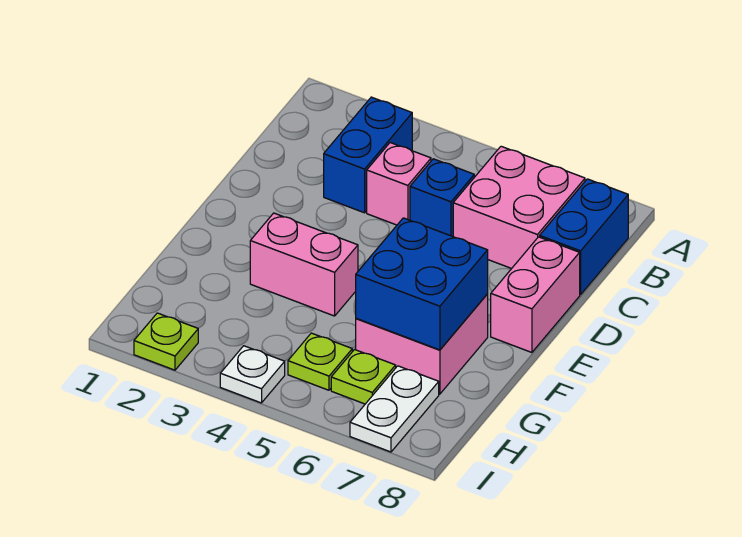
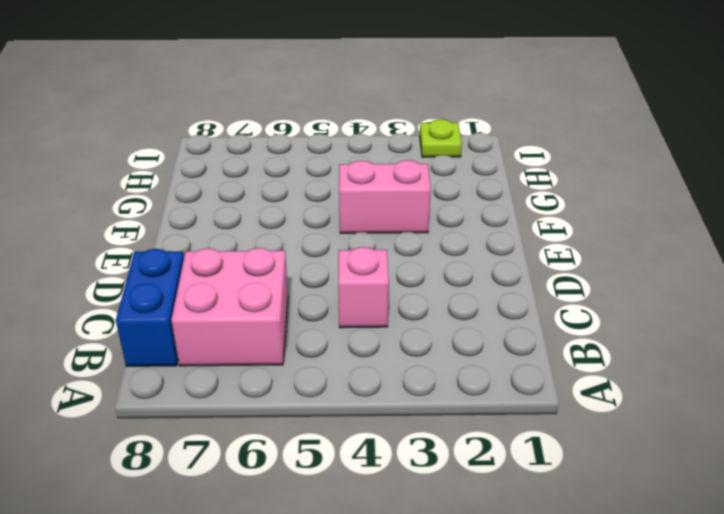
none -> blue 1x2 brick [324,97,412,213]
none -> blue 1x1 brick [410,159,474,237]
none -> pink 1x2 brick [491,237,580,353]

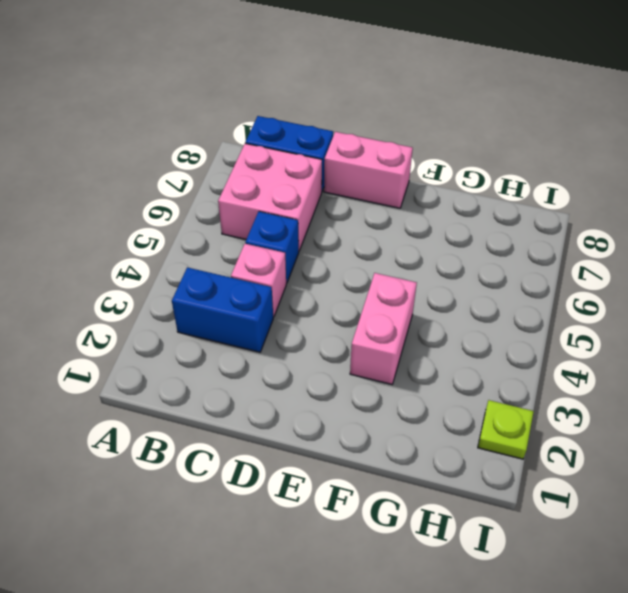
none -> pink 2x2 brick [356,294,488,394]
none -> lime 1x1 plate [288,333,352,390]
none -> lime 1x1 plate [331,350,396,404]

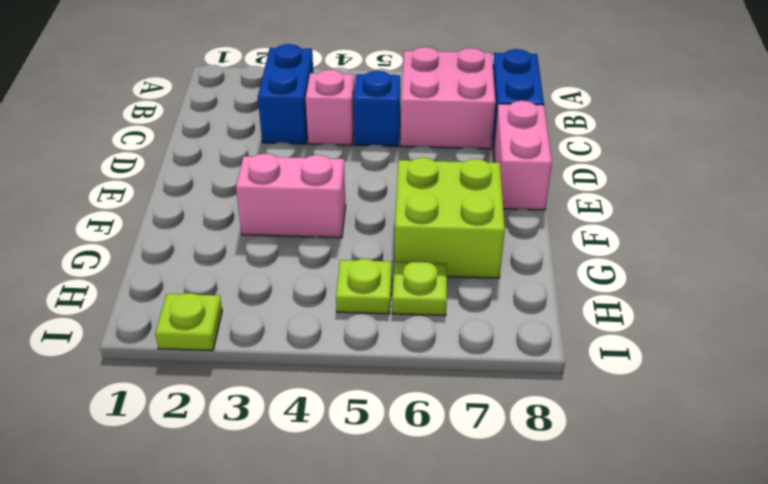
lime 2x2 brick [395,158,505,278] -> pink 2x2 brick [356,294,488,394]
none -> white 1x2 plate [350,366,439,452]
none -> white 1x1 plate [220,346,285,403]
none -> blue 2x2 brick [356,218,488,350]

